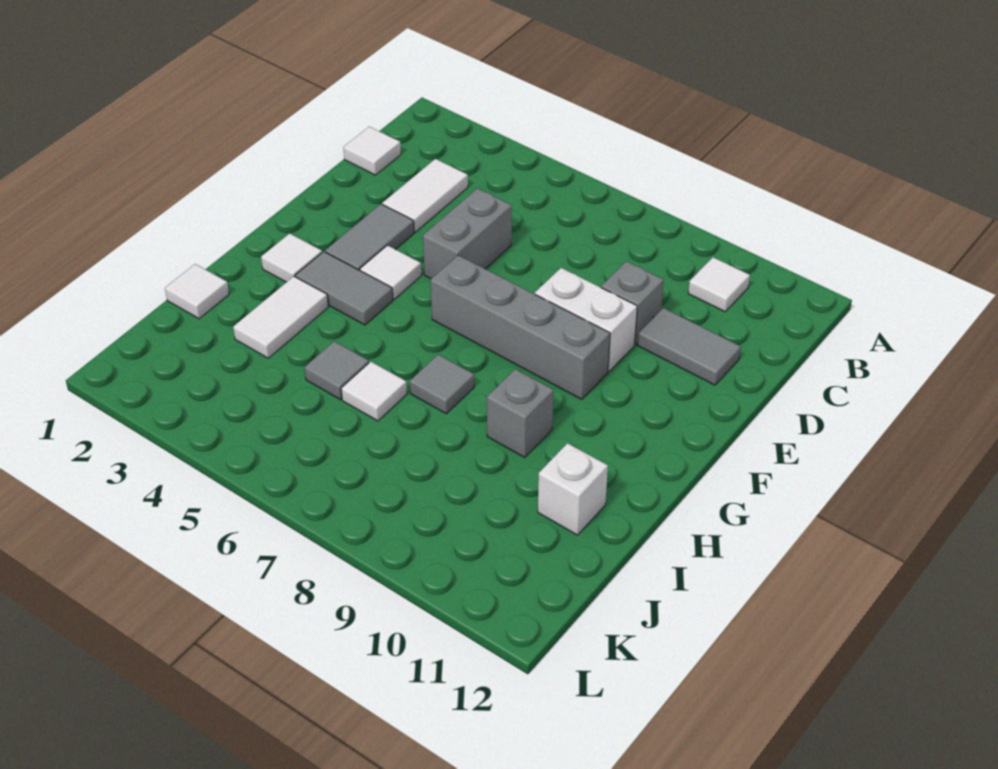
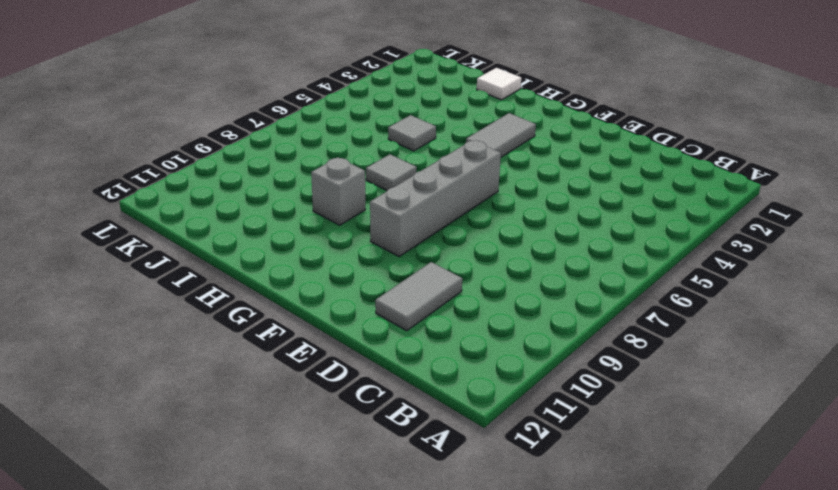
none -> white 1x1 tile [688,257,750,312]
none -> white 1x1 tile [343,127,401,175]
none -> white 1x2 tile [382,159,468,232]

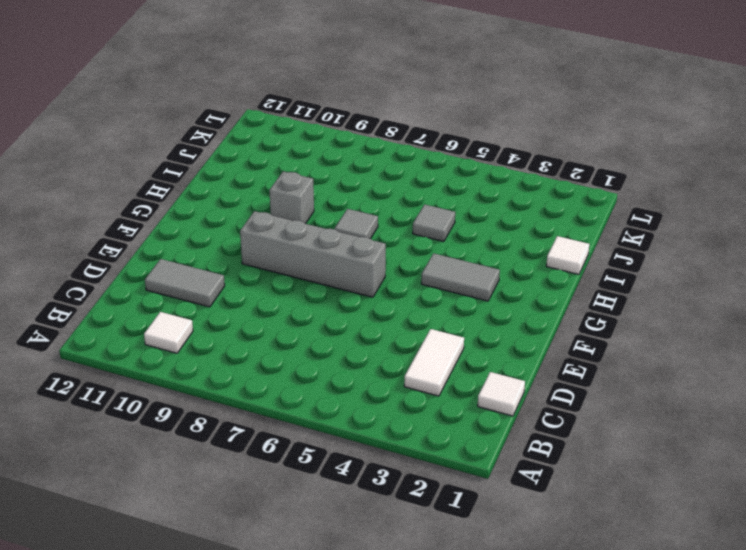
none -> grey 1x2 brick [423,188,512,279]
none -> grey 1x1 brick [601,261,664,345]
none -> grey 1x2 tile [325,204,414,270]

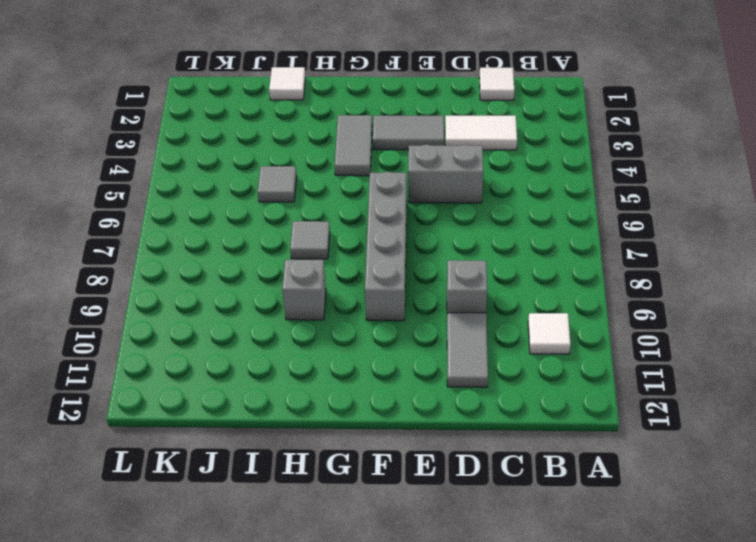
none -> white 1x2 brick [535,268,637,371]
none -> white 1x1 tile [360,245,421,299]
none -> white 1x1 tile [261,233,322,282]

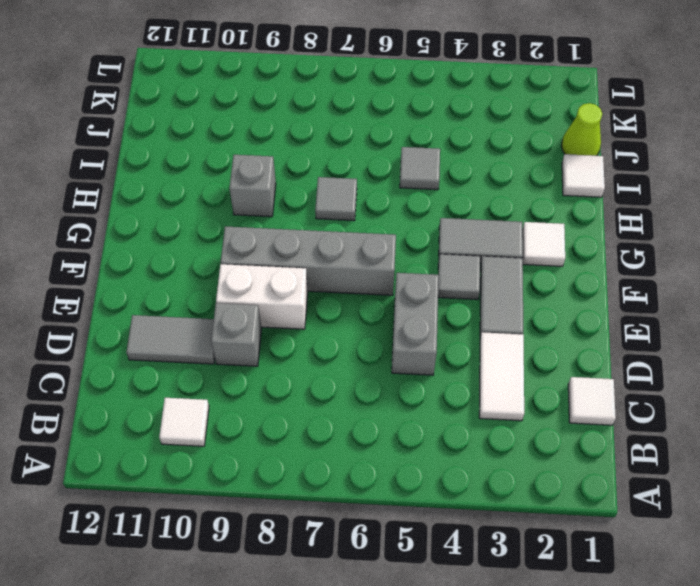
grey 1x1 tile [438,254,480,300] -> white 1x1 tile [360,245,421,299]
lime 1x1 cone [562,103,602,156] -> none
none -> white 1x2 tile [233,276,328,358]
none -> white 1x1 tile [341,362,407,421]
none -> white 1x1 brick [538,443,608,535]

